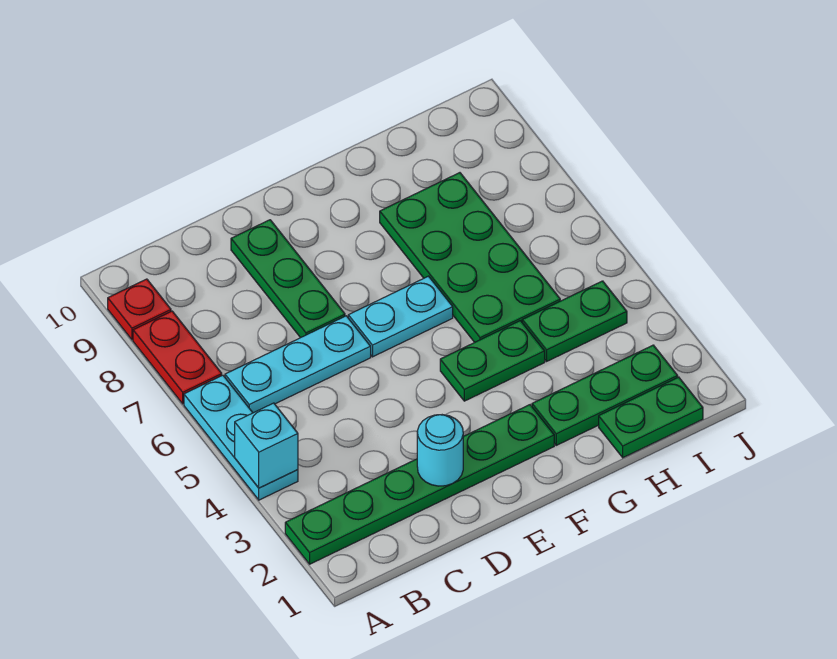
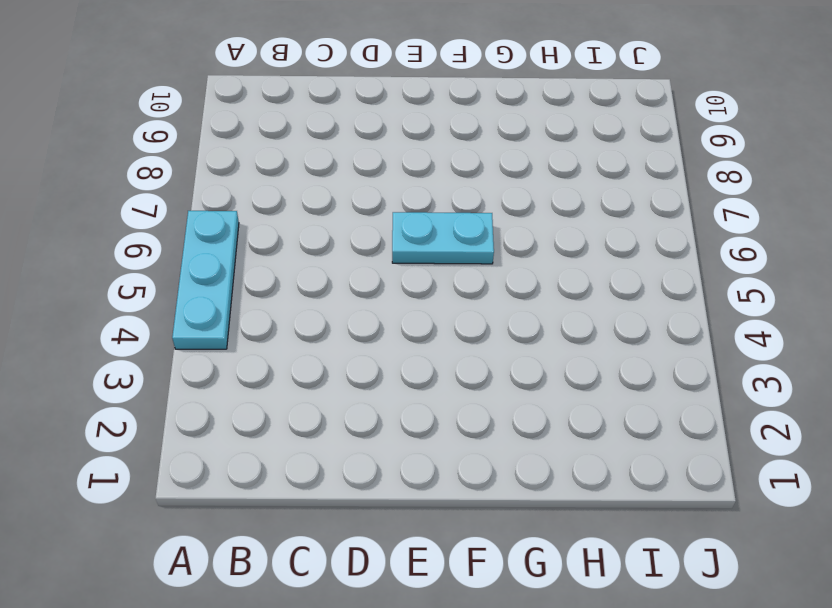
none -> green 1x6 plate [285,405,554,564]
none -> red 1x2 plate [133,311,222,404]
none -> red 1x1 plate [108,279,171,340]

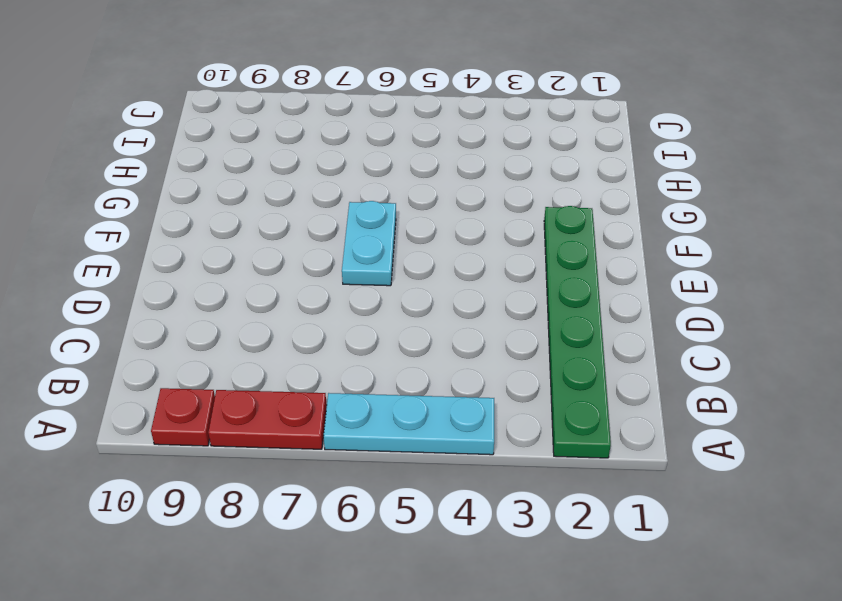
none -> cyan 1x3 plate [225,316,371,413]
none -> green 1x3 plate [231,220,345,338]
none -> green 1x2 plate [440,321,545,401]

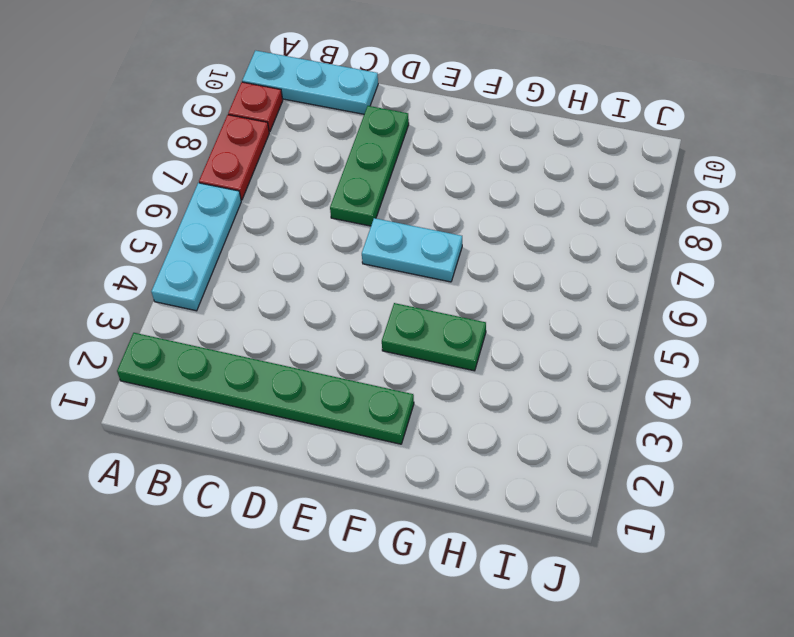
cyan 1x3 plate [242,50,378,114] -> cyan 1x3 plate moved to [225,316,371,413]
none -> green 1x3 plate [532,345,678,445]
none -> green 2x4 plate [380,173,560,342]
none -> green 1x2 plate [599,377,703,458]

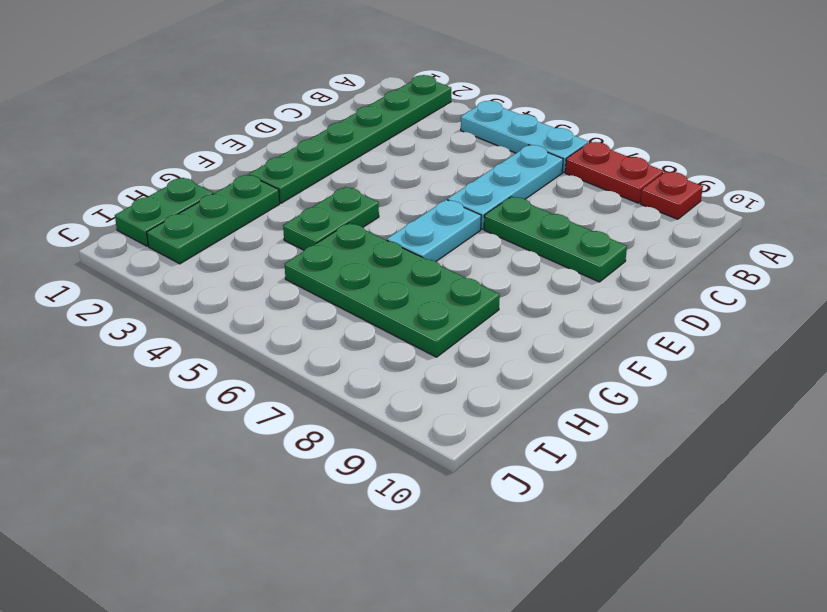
none -> green 1x2 plate [522,281,627,361]
none -> cyan 1x1 brick [235,403,298,488]
none -> cyan 1x1 round brick [417,415,463,486]

